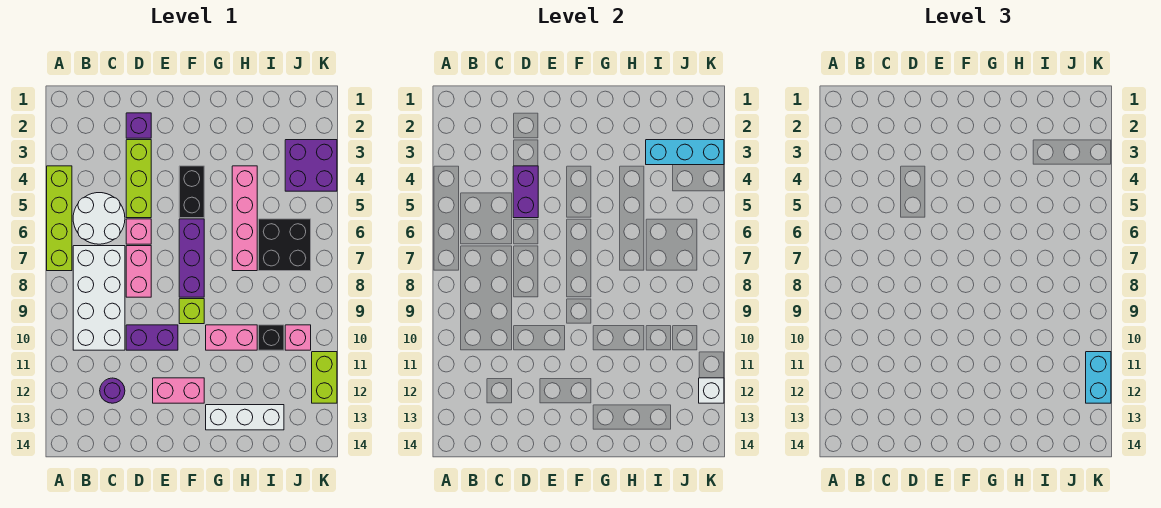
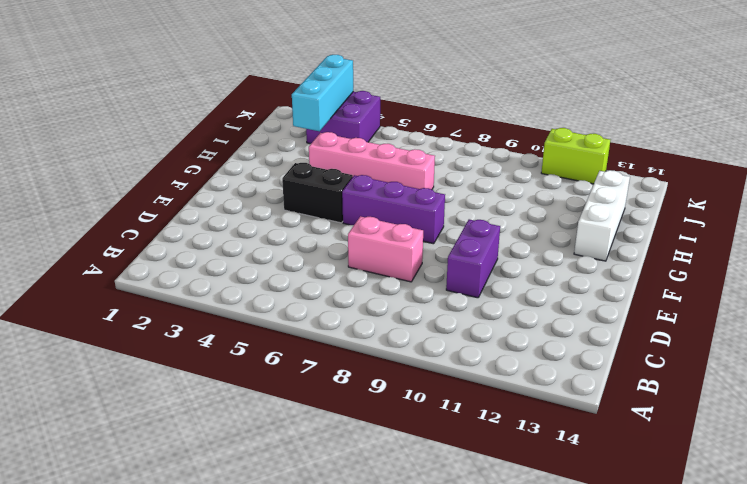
none -> lime 1x4 brick [47,166,72,271]
none -> white 2x2 round brick [73,193,125,244]
none -> white 2x4 brick [73,246,125,350]

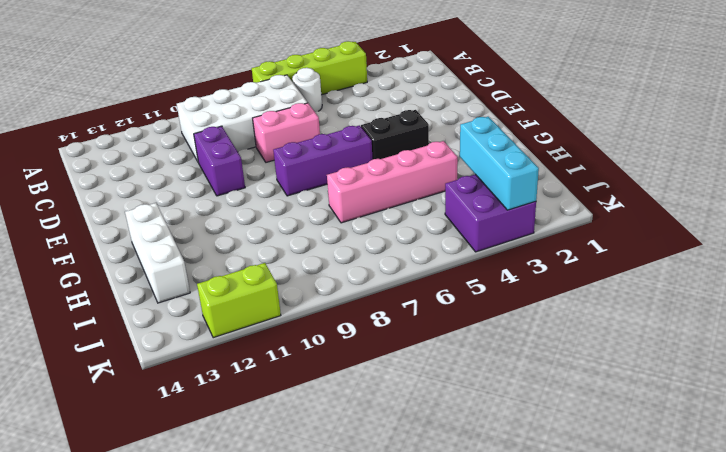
white 1x1 round brick [292,68,322,112] -> white 2x2 round brick [73,193,125,244]
none -> purple 1x1 round brick [100,378,125,403]
none -> purple 1x1 brick [126,113,151,138]
none -> lime 1x3 brick [126,140,151,218]

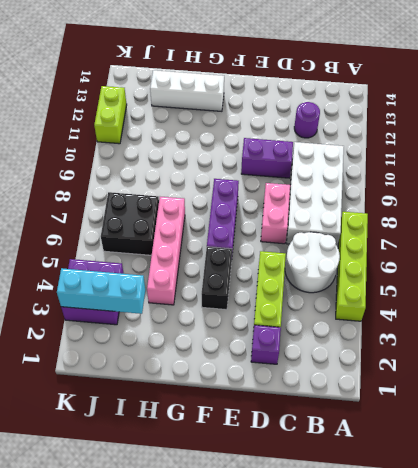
none -> pink 1x1 brick [126,219,151,244]
none -> pink 1x2 brick [153,378,204,403]
none -> lime 1x1 brick [179,299,204,324]

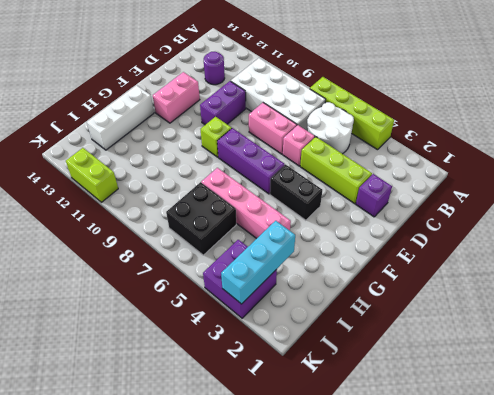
none -> pink 1x2 brick [206,325,257,350]
none -> black 1x1 brick [259,325,284,350]
none -> pink 1x1 brick [285,325,311,350]

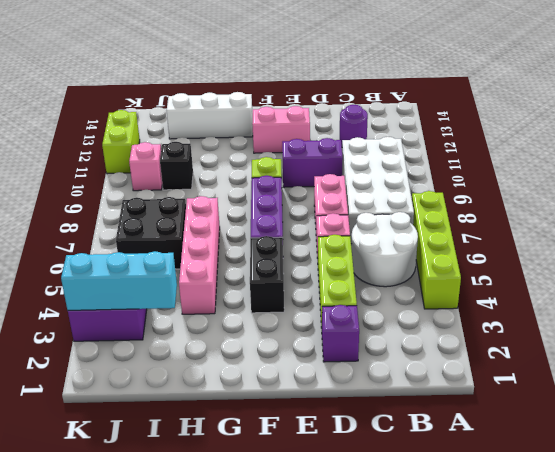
none -> pink 1x2 brick [206,325,257,350]
none -> purple 1x2 brick [513,166,538,218]
none -> white 1x1 brick [699,378,724,403]

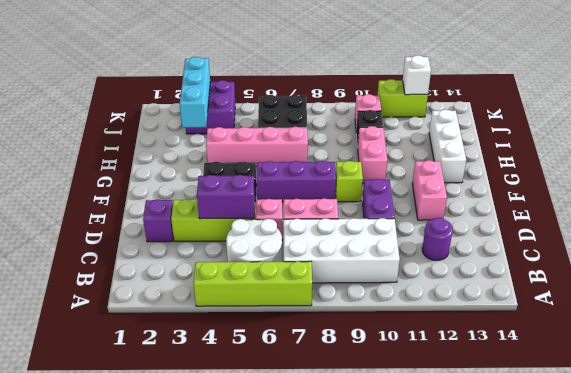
none -> cyan 1x2 brick [1086,352,1111,403]

